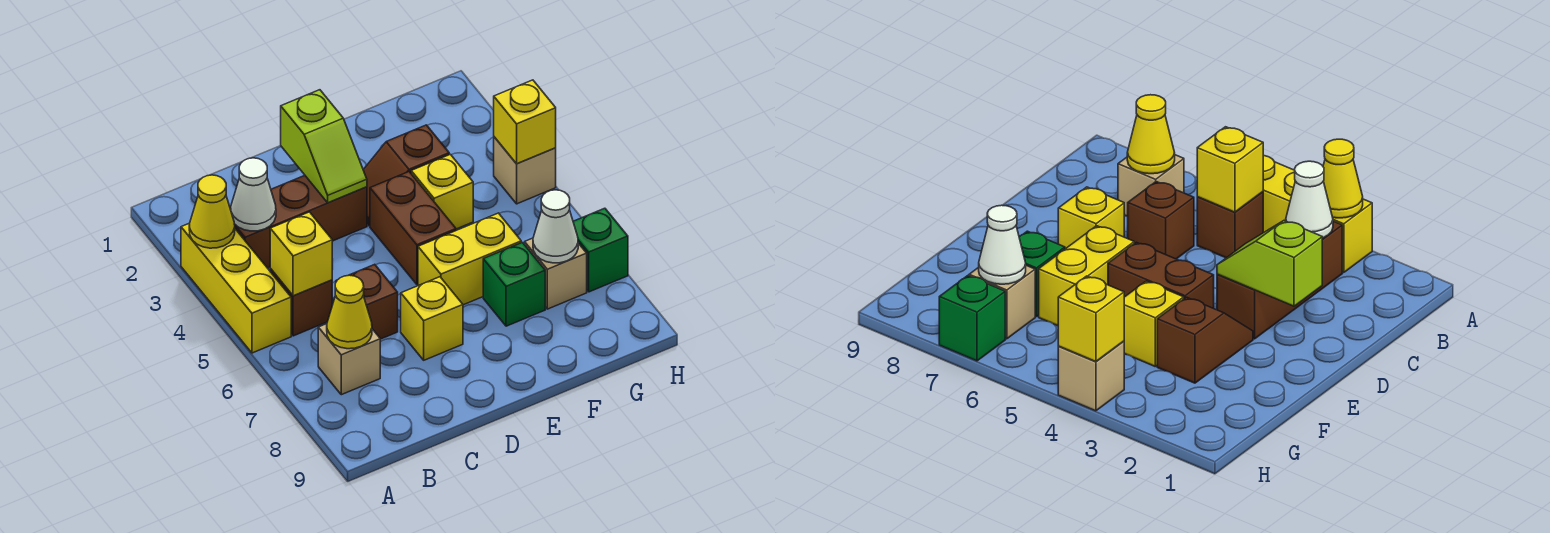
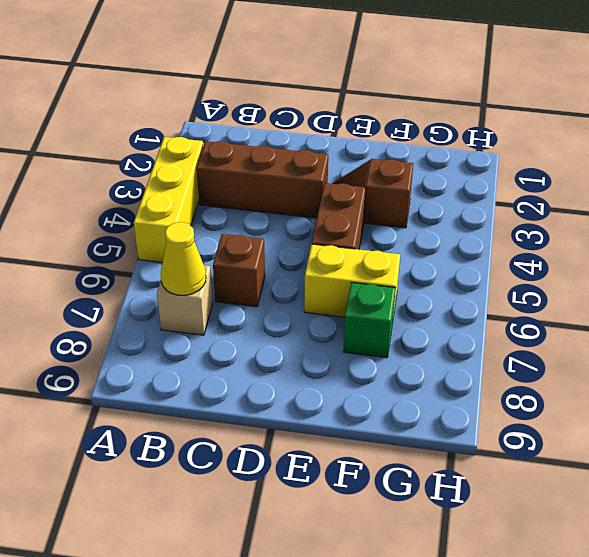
none -> brown 1x1 brick [270,269,332,336]
none -> yellow 1x1 brick [401,277,463,360]
none -> yellow 1x1 brick [411,154,473,229]

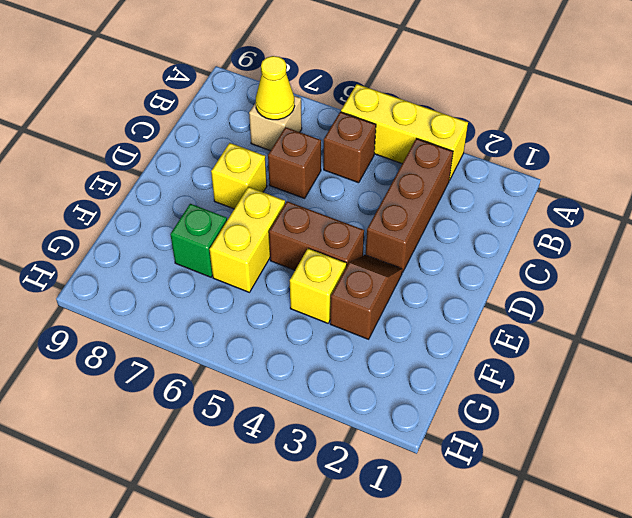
none -> tan 1x1 brick [525,238,587,309]
none -> tan 1x1 brick [494,137,556,204]
none -> green 1x1 brick [573,208,628,292]

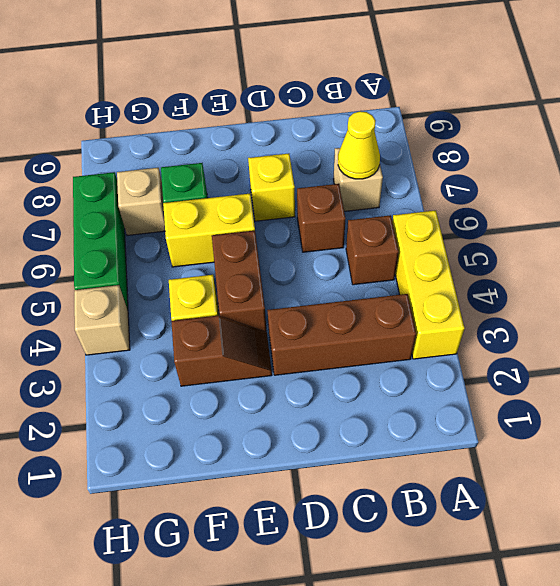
green 1x3 brick [73,172,128,310] -> green 1x1 brick [573,208,628,292]
none -> yellow 1x1 cone [189,175,235,248]
none -> white 1x1 cone [231,158,276,231]
none -> yellow 1x1 brick [270,212,332,296]

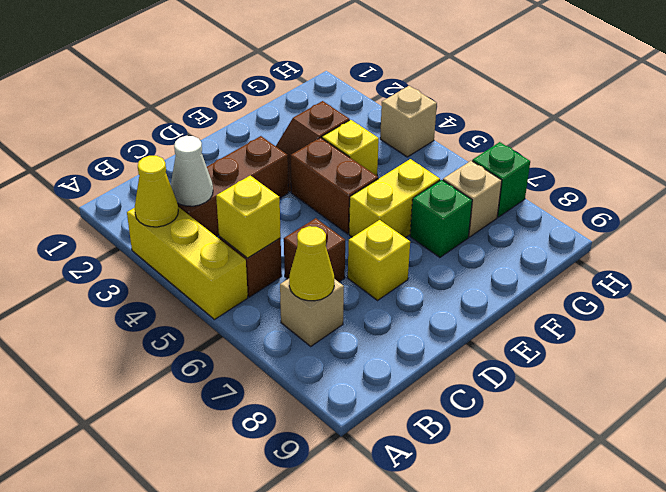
none -> lime 1x2 slope [281,90,367,203]
none -> white 1x1 cone [533,190,578,263]
none -> yellow 1x1 brick [494,80,556,164]

